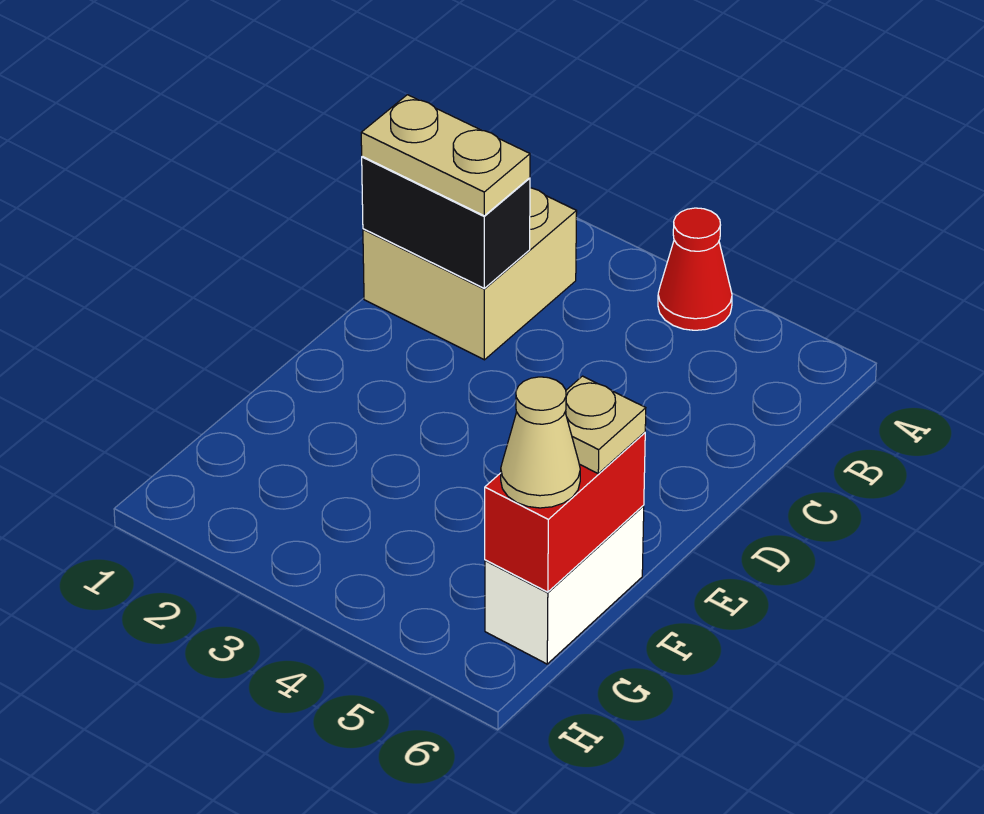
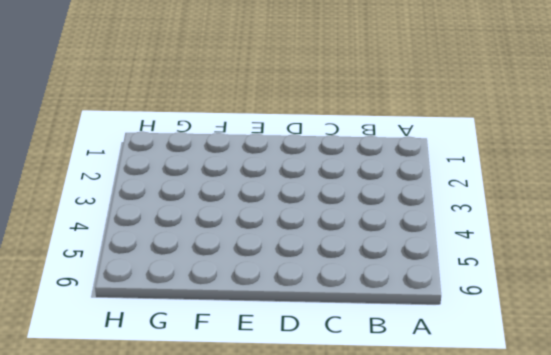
none -> red 1x1 cone [658,208,732,330]
none -> tan 2x2 brick [363,188,577,360]

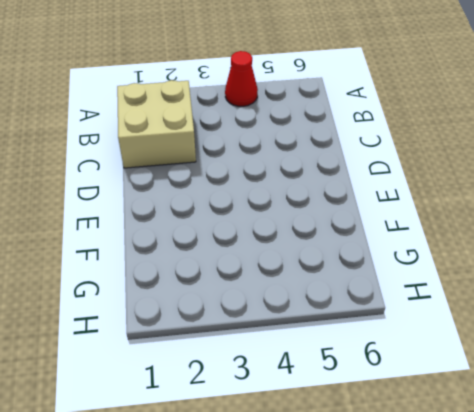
none -> white 1x2 brick [485,505,644,664]
none -> black 1x2 brick [362,156,530,288]

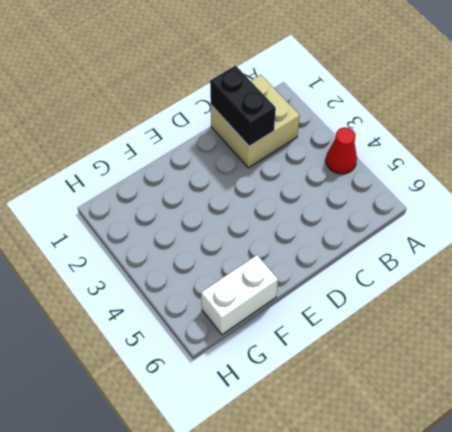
none -> red 1x2 brick [485,432,645,592]
none -> tan 1x2 plate [361,95,530,216]

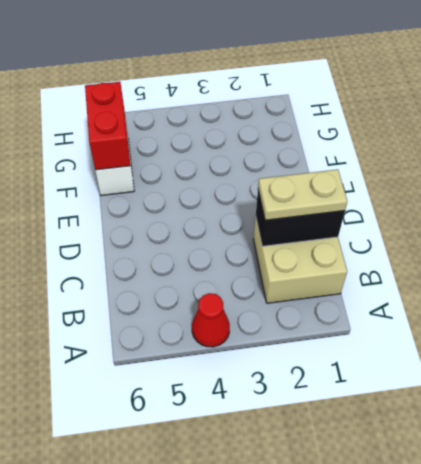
none -> tan 1x1 plate [565,376,646,474]
none -> tan 1x1 cone [501,377,580,508]

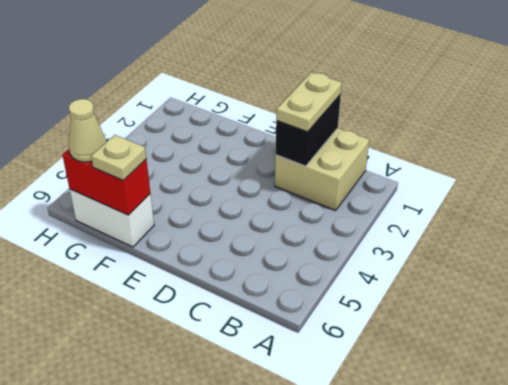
none -> red 1x1 cone [658,208,732,330]

